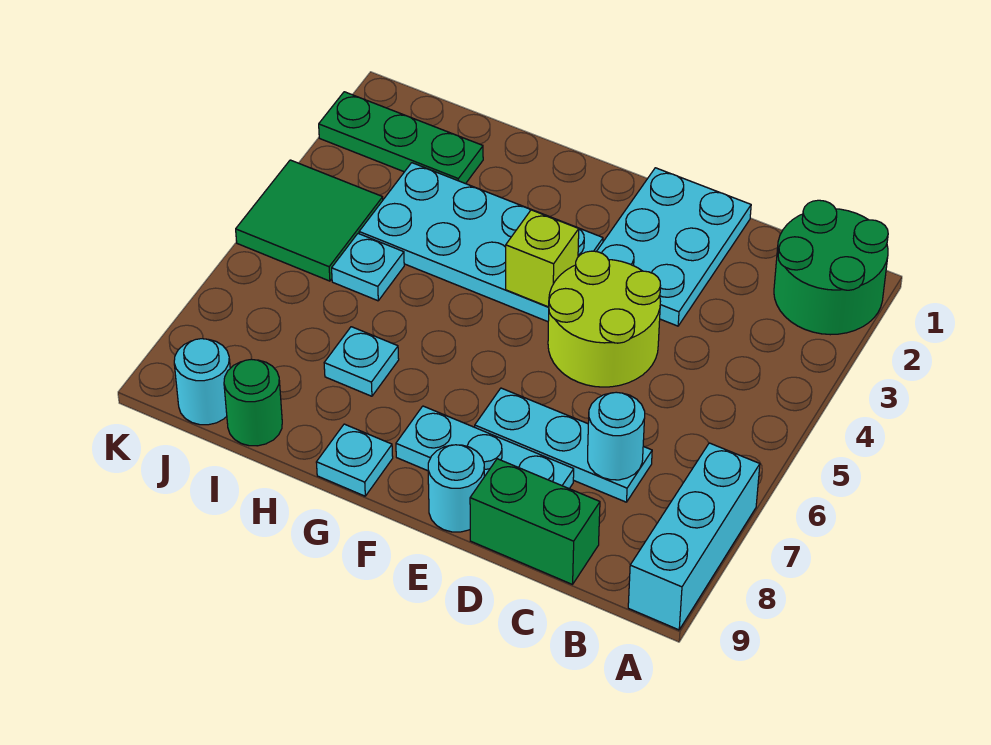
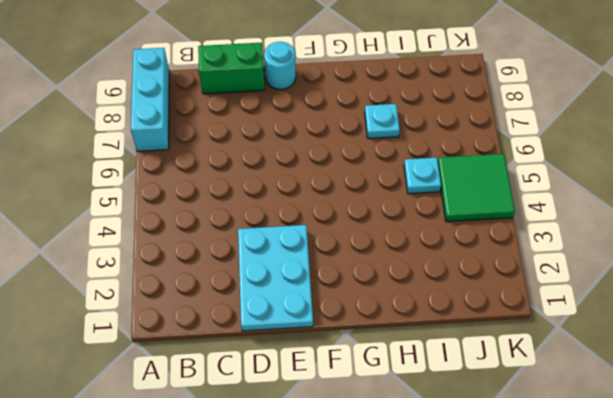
none -> green 2x2 round brick [774,200,888,335]
none -> cyan 1x3 plate [475,388,652,502]
none -> lime 2x2 round brick [548,251,661,387]

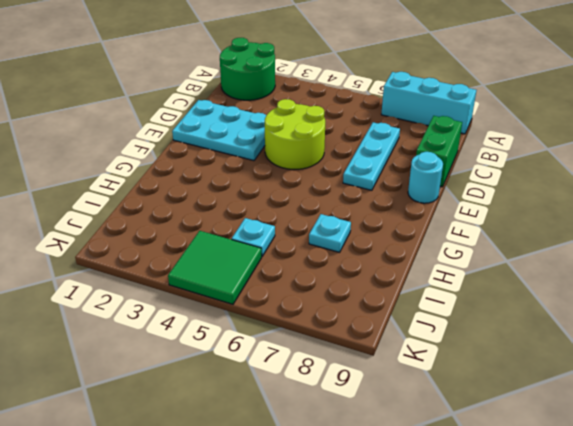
none -> cyan 1x3 plate [396,406,574,489]
none -> cyan 2x4 plate [359,163,603,322]
none -> cyan 1x1 plate [316,424,393,496]

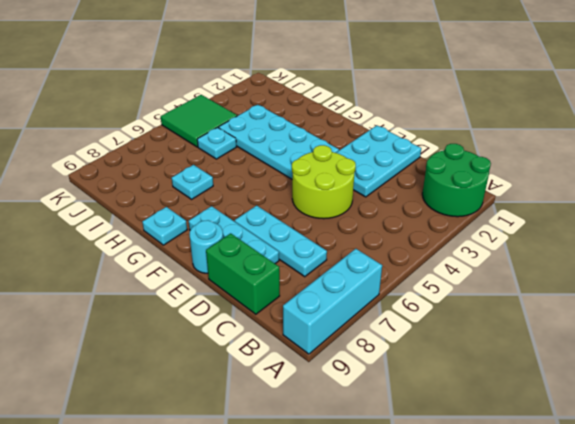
none -> green 1x3 plate [319,92,483,184]
none -> green 1x1 round brick [224,359,282,446]
none -> cyan 1x1 round brick [174,339,230,425]

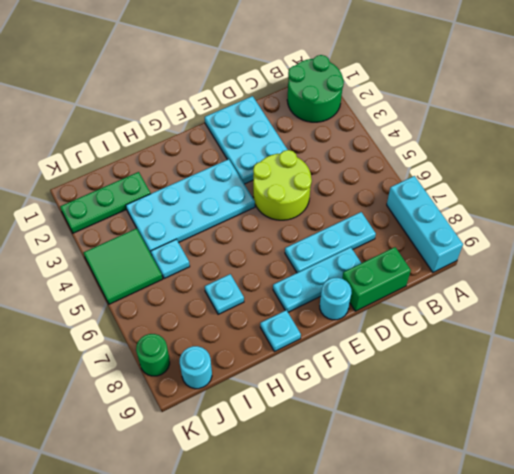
green 1x1 round brick [136,334,170,376] -> green 1x1 round brick moved to [224,359,282,446]
none -> cyan 1x1 round brick [588,392,645,480]
none -> lime 1x1 brick [506,210,579,307]

